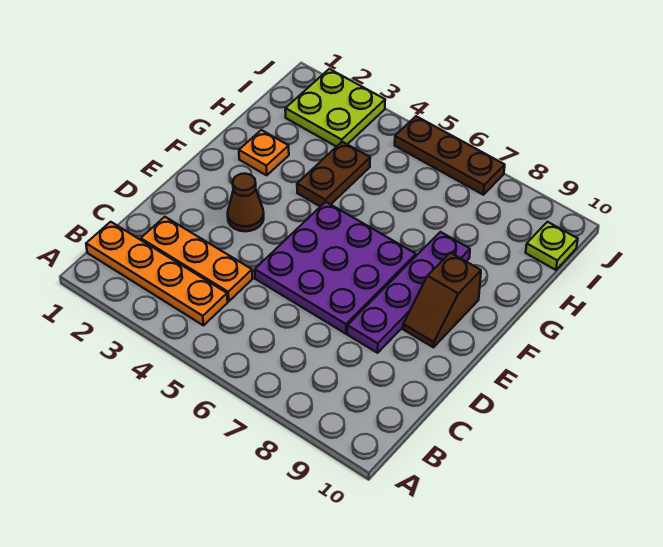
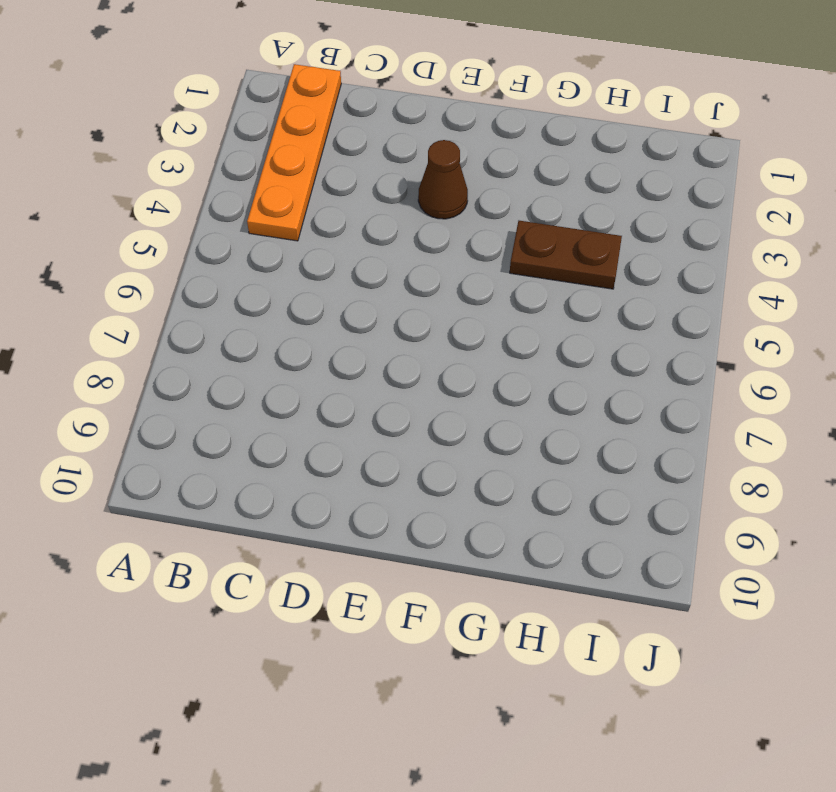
none -> orange 1x3 plate [141,217,252,301]
none -> purple 3x3 plate [255,202,416,334]

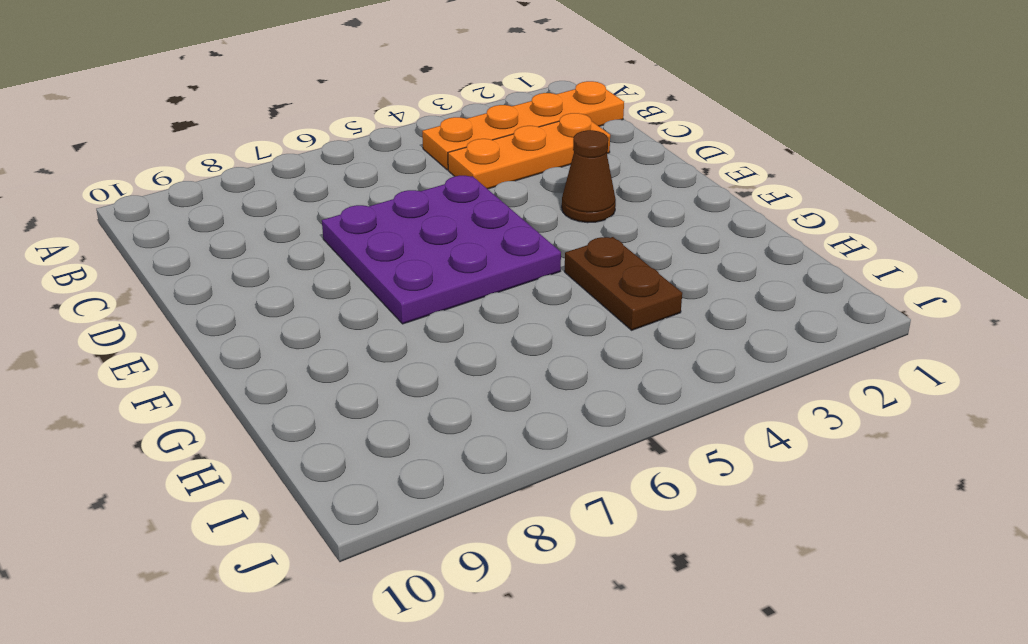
none -> purple 1x4 plate [347,232,470,353]
none -> brown 1x2 slope [403,253,481,347]

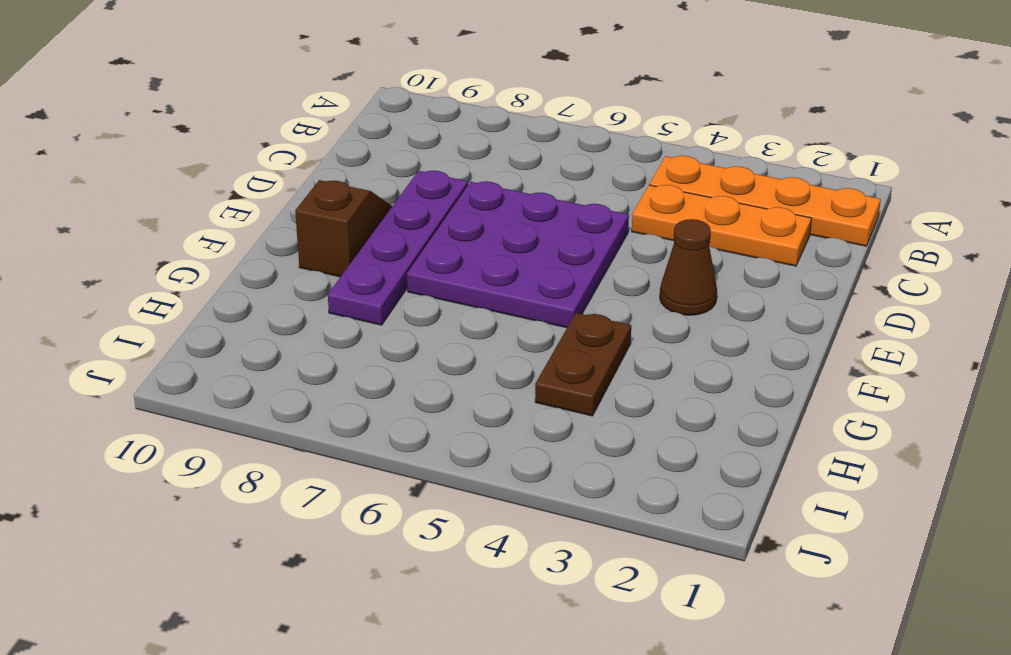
none -> orange 1x1 plate [239,130,289,175]
none -> lime 2x2 plate [285,69,385,147]

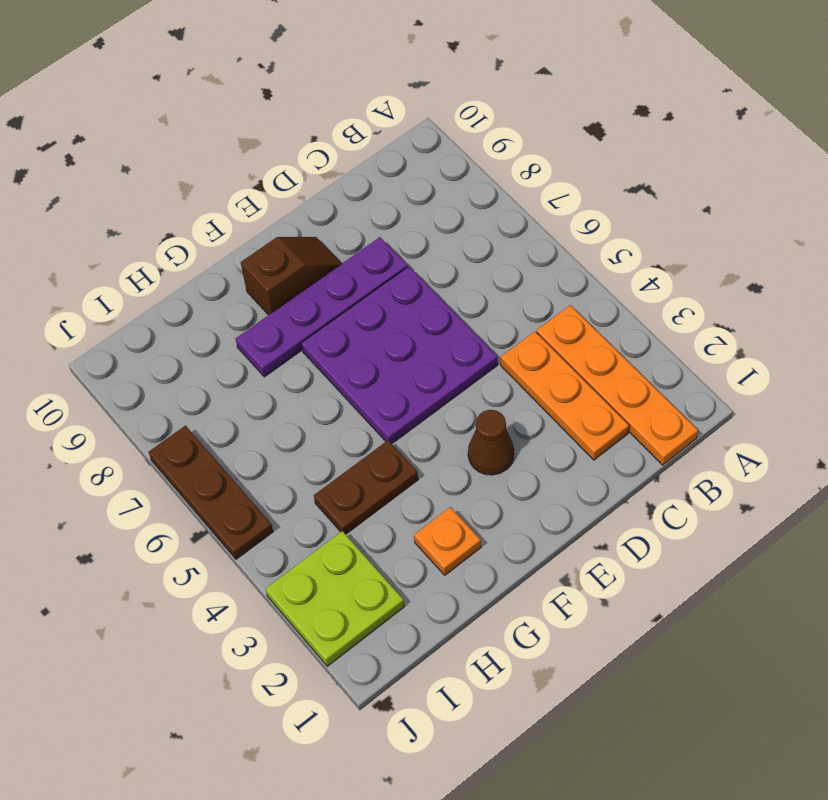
none -> lime 1x1 plate [526,222,578,270]

